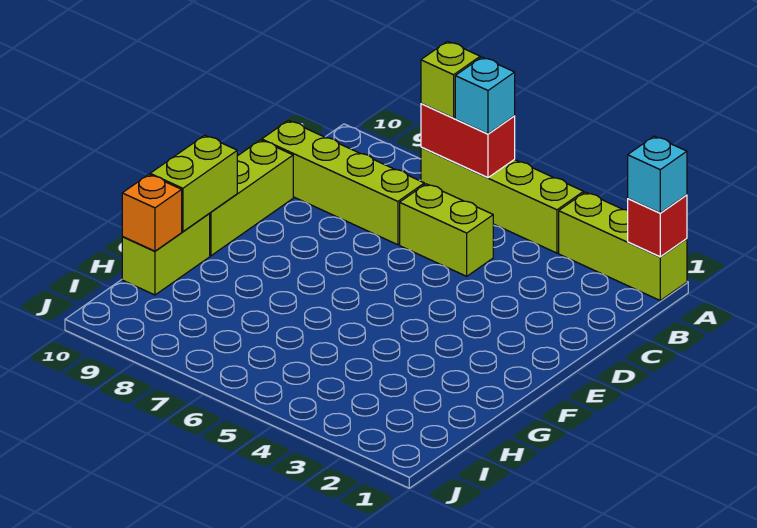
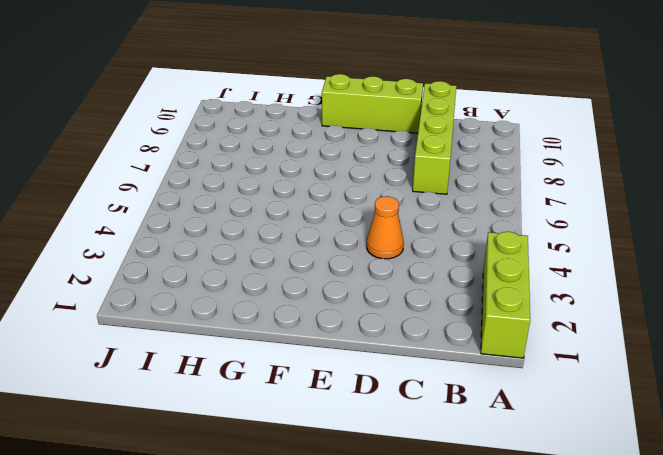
orange 1x1 cone [367,196,404,259] -> none
none -> lime 1x4 brick [421,147,584,253]
none -> lime 1x2 brick [400,184,493,276]
none -> lime 1x2 brick [122,214,210,295]

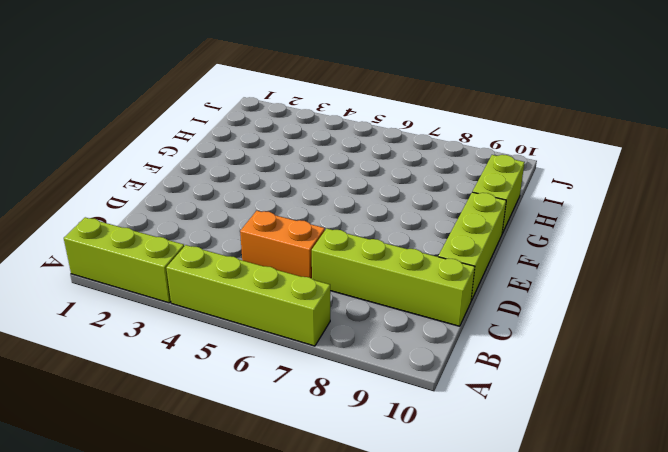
orange 1x2 brick [240,211,325,279] -> lime 1x2 brick [400,184,493,276]
none -> red 1x1 brick [628,195,687,257]
none -> red 1x2 brick [421,103,515,178]
none -> lime 1x2 brick [150,135,237,232]

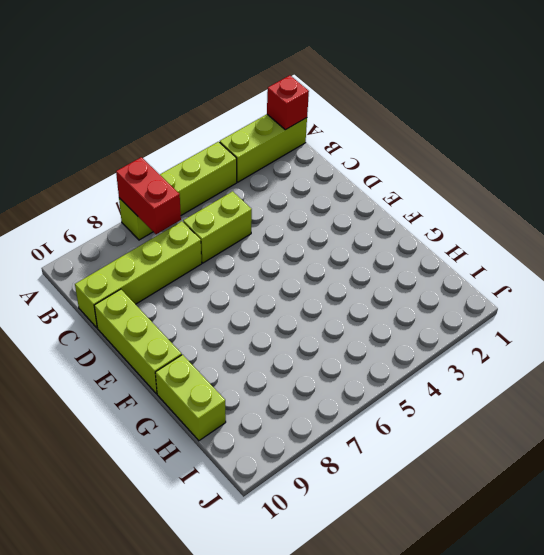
red 1x2 brick [116,157,181,234] -> red 1x2 brick turned to [421,103,515,178]
none -> lime 1x2 brick [150,135,237,232]
none -> orange 1x1 brick [122,175,182,251]
none -> cyan 1x1 brick [628,136,687,213]

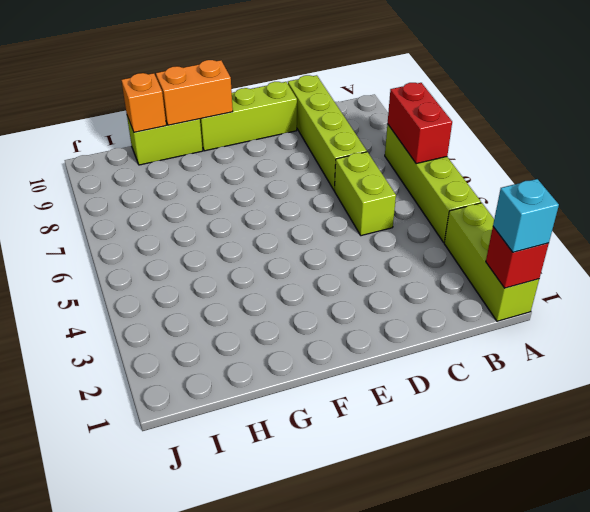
orange 1x2 brick [156,60,233,125] -> lime 1x2 brick [150,135,237,232]
none -> cyan 1x1 brick [455,57,515,134]
none -> lime 1x1 brick [421,41,480,118]

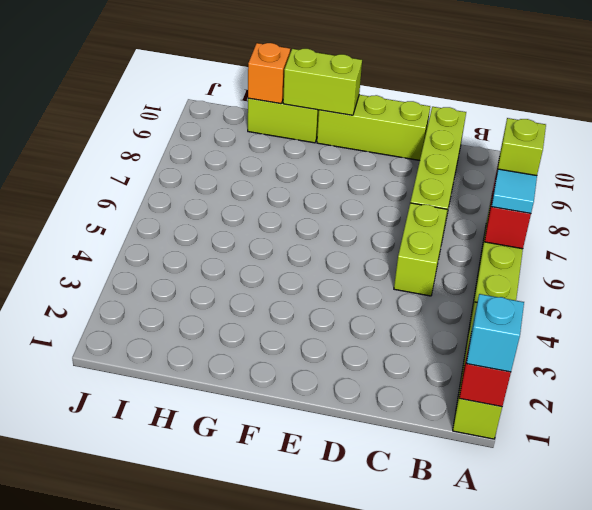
cyan 1x1 tile [492,169,537,214] -> cyan 1x1 brick [455,57,515,134]

